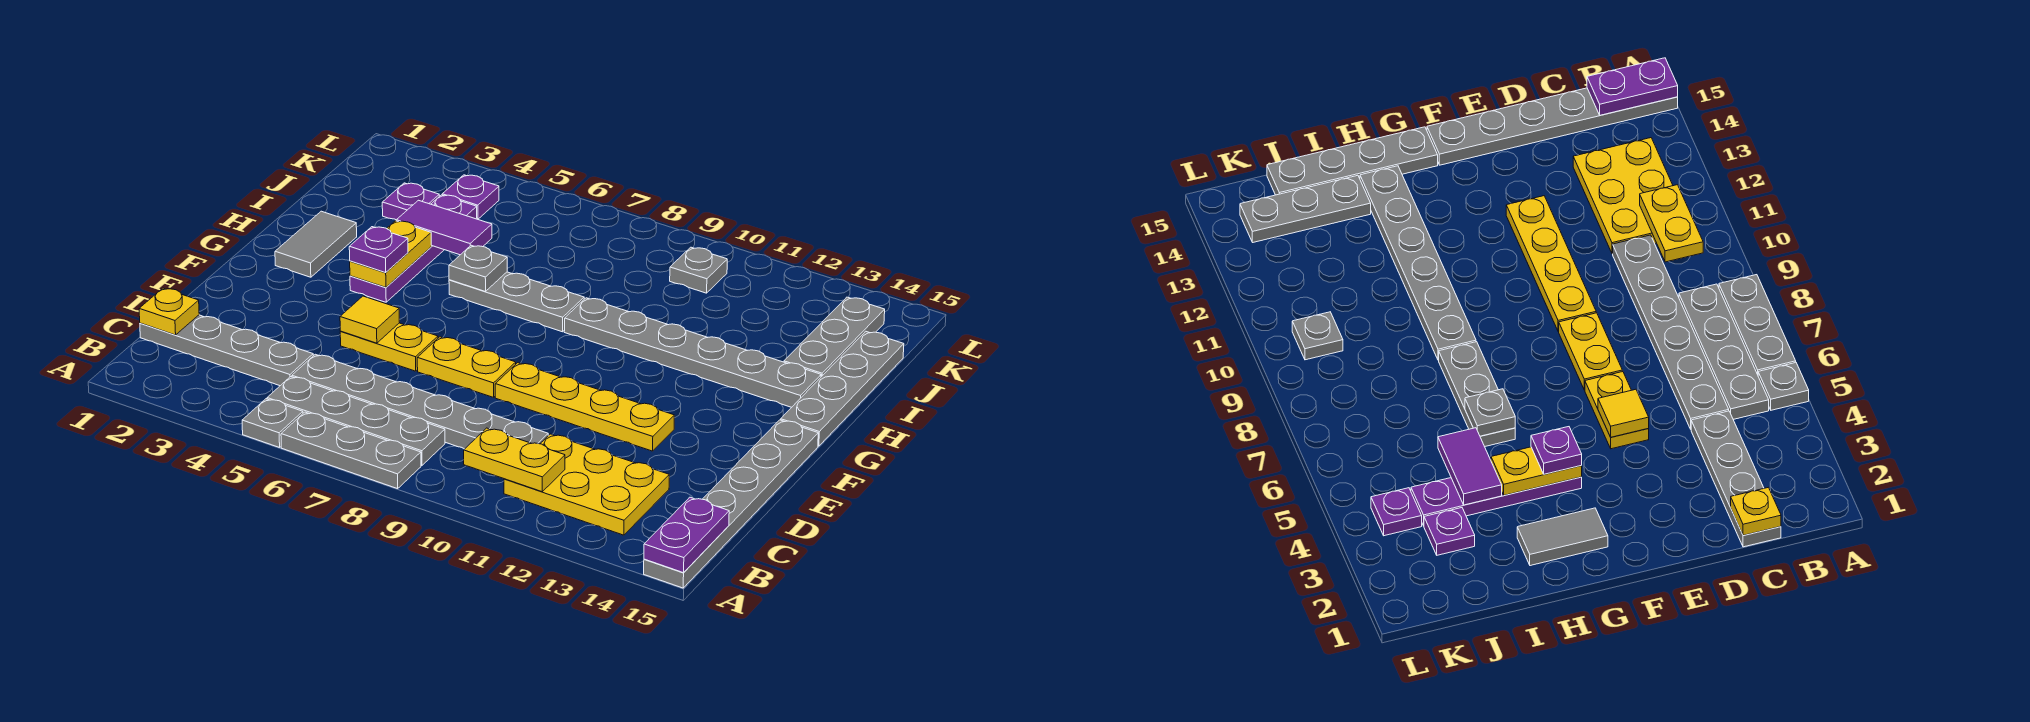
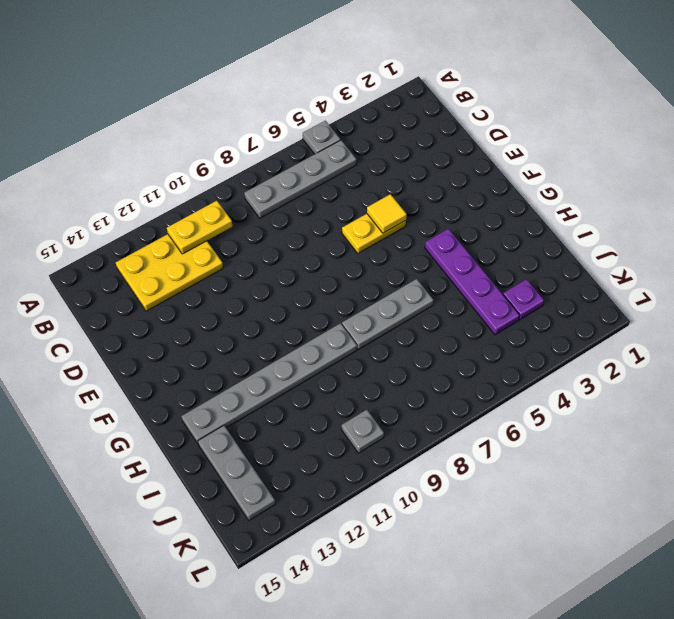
none -> grey 1x3 plate [281,412,421,489]
none -> grey 1x6 plate [644,420,818,588]
none -> grey 1x4 plate [140,315,313,386]

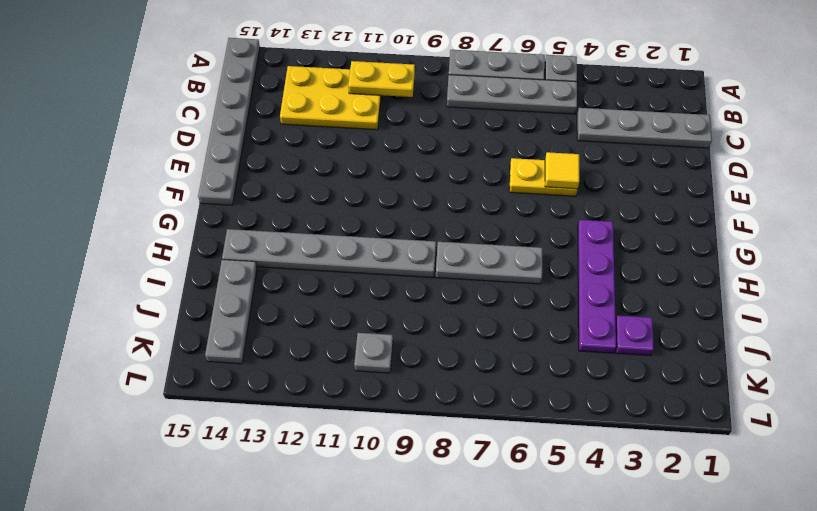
none -> grey 1x6 plate [292,354,548,449]
none -> yellow 1x2 plate [417,337,516,397]
none -> yellow 1x4 plate [495,363,674,451]

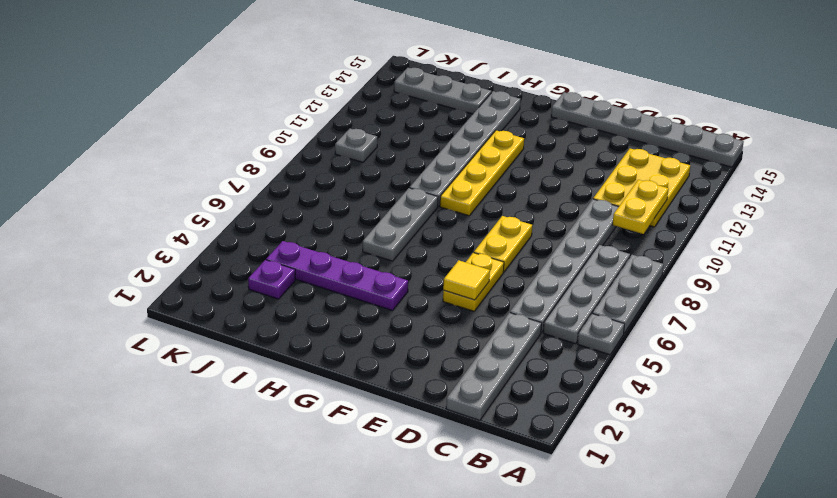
yellow 1x4 plate [440,130,524,216] -> yellow 1x4 plate moved to [495,363,674,451]
none -> grey 1x2 tile [275,211,357,277]
none -> grey 1x4 plate [781,331,904,446]
none -> purple 1x1 plate [442,175,499,219]

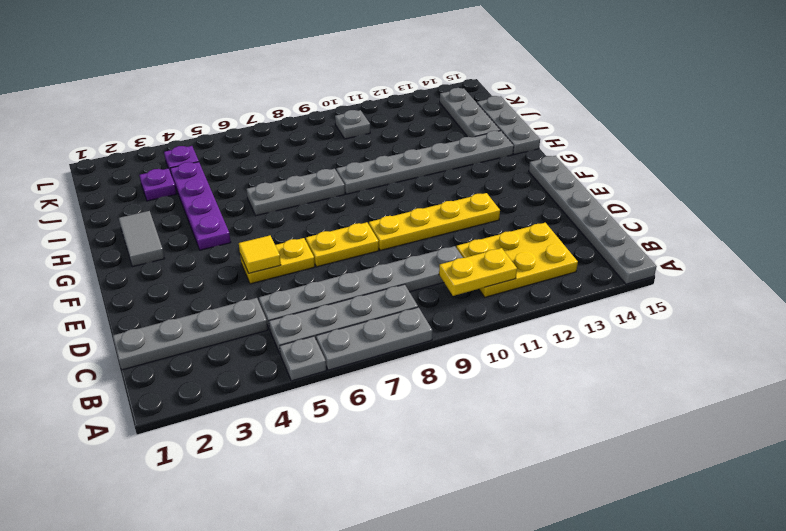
grey 1x3 plate [477,96,540,155] -> grey 1x4 plate [781,331,904,446]
none -> purple 1x2 plate [644,497,729,573]
none -> yellow 1x1 plate [139,288,199,335]
none -> yellow 1x2 plate [350,221,431,287]

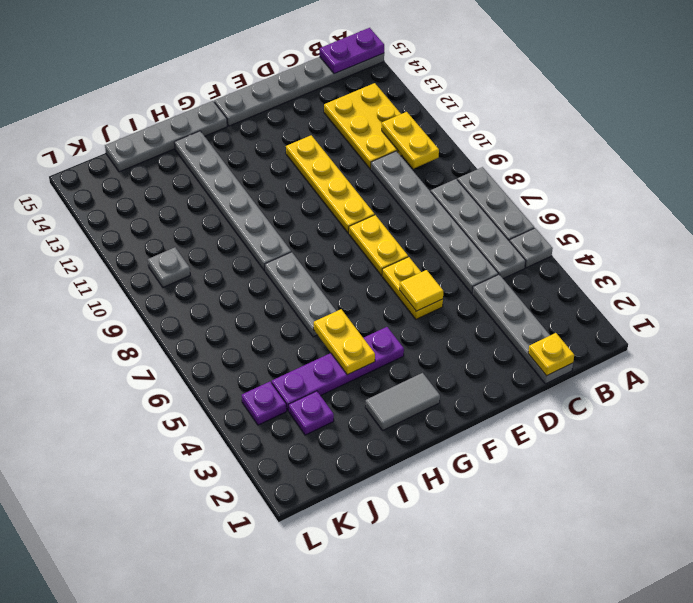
yellow 1x2 plate [314,309,375,375] -> yellow 1x2 plate turned to [350,221,431,287]
none -> grey 1x3 plate [784,297,885,377]
none -> grey 1x1 plate [449,245,507,292]
none -> purple 1x2 tile [396,200,492,255]

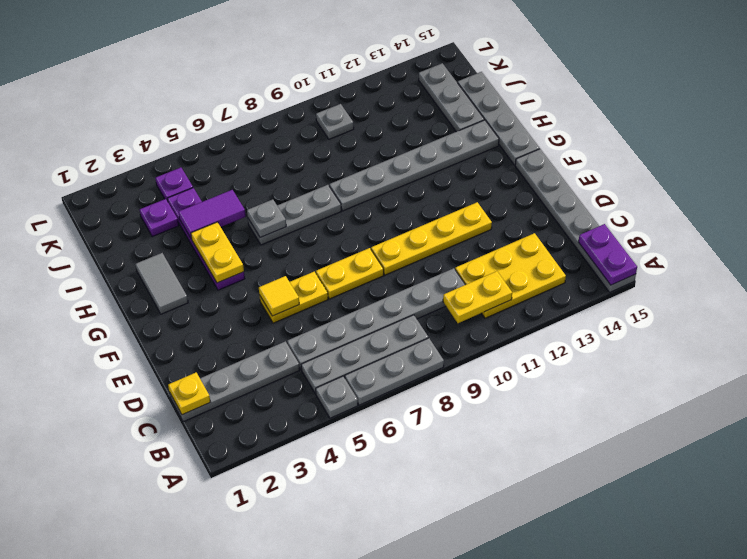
none -> purple 1x1 plate [349,227,408,273]

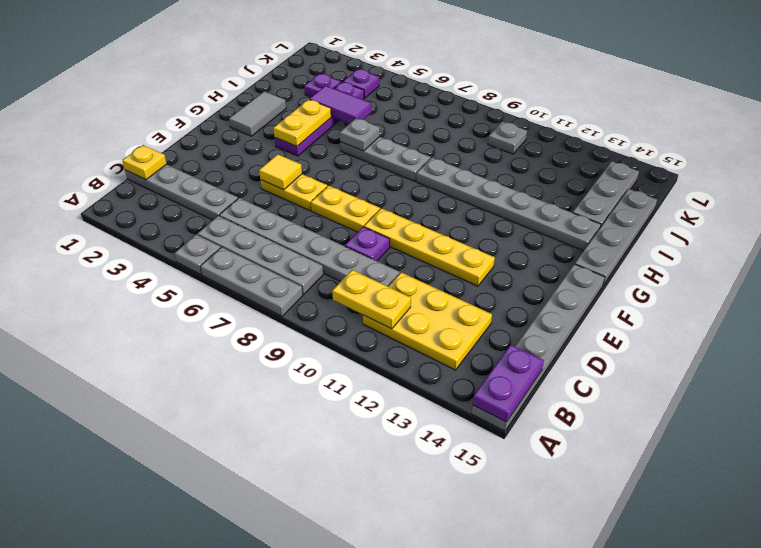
purple 1x1 plate [345,227,390,261] -> purple 1x1 plate moved to [349,227,408,273]

